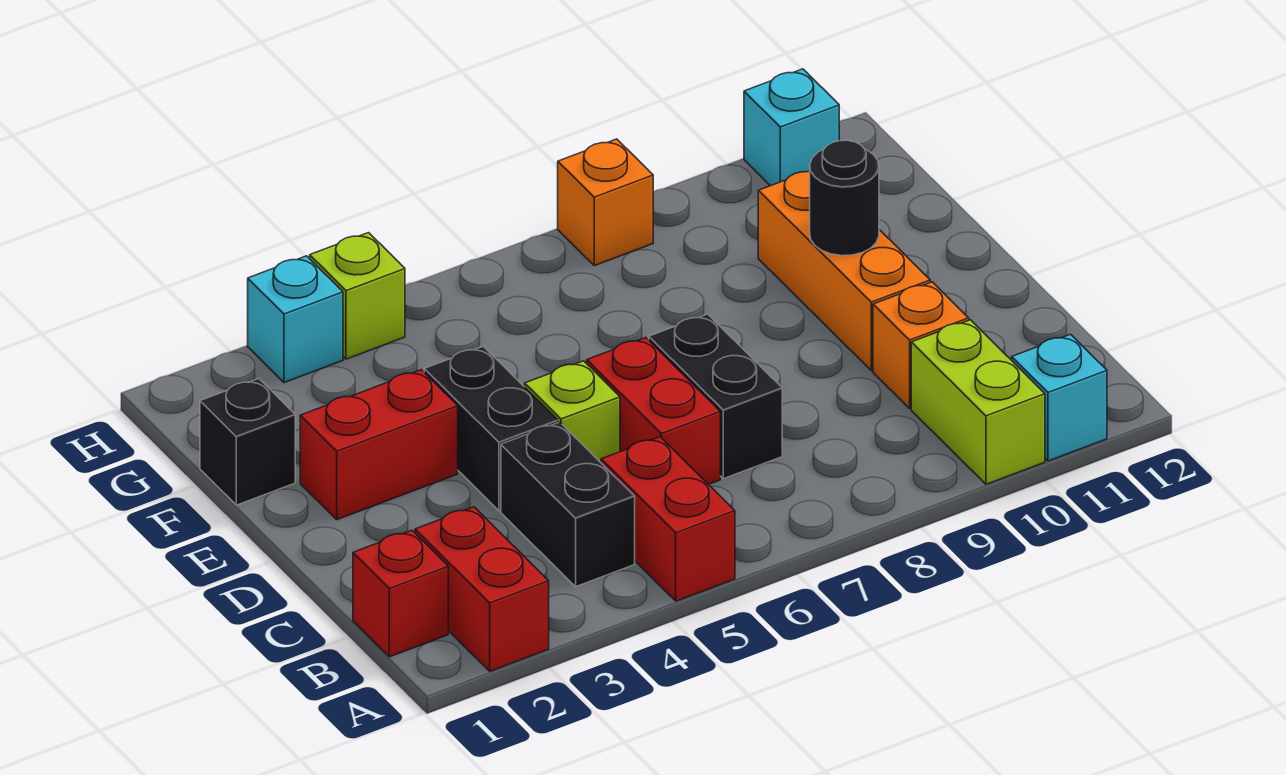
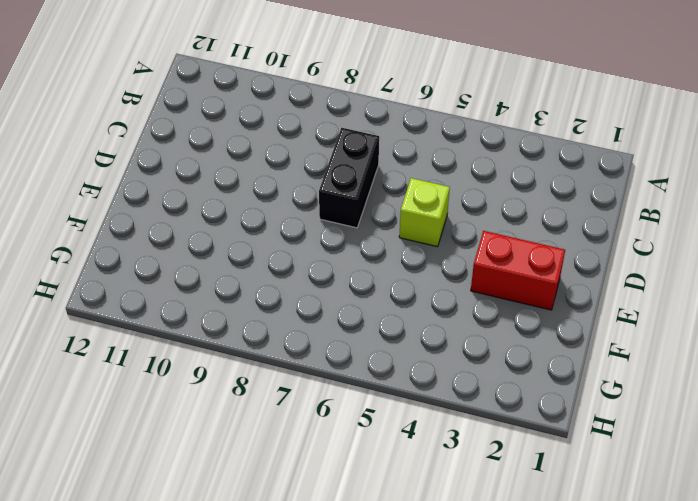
none -> red 1x2 brick [415,507,549,671]
none -> red 1x2 brick [601,437,735,601]
none -> lime 1x2 brick [911,320,1045,484]

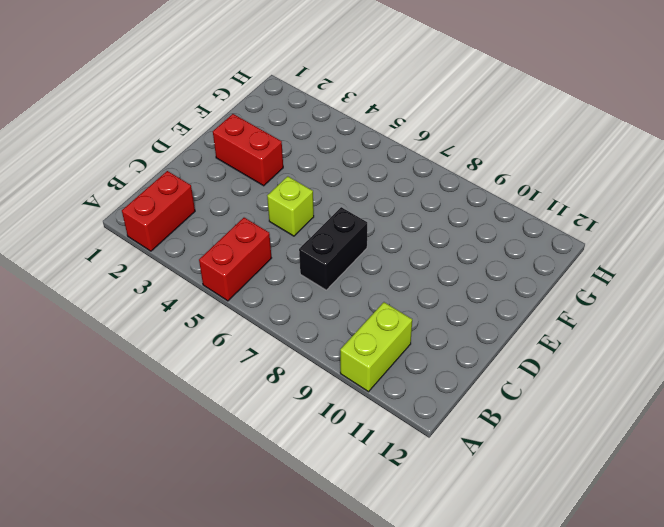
none -> cyan 1x1 brick [1012,334,1107,461]
none -> red 1x1 brick [353,530,448,657]
none -> black 1x2 brick [501,422,635,587]

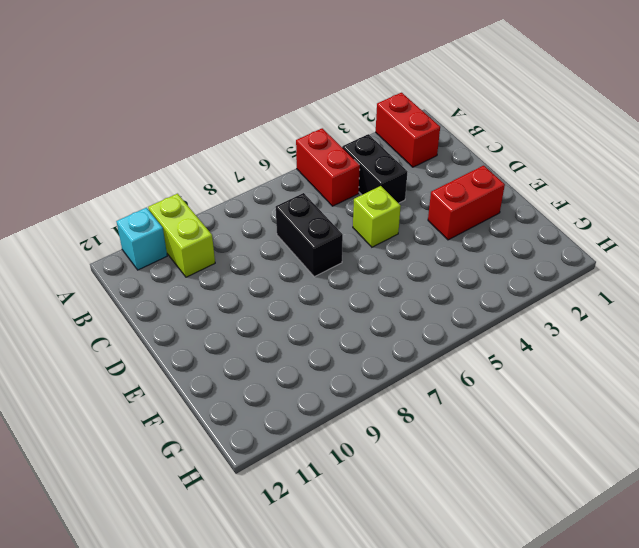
none -> red 1x1 brick [353,530,448,657]
none -> red 1x2 brick [587,337,720,484]
none -> orange 1x1 brick [873,282,969,408]

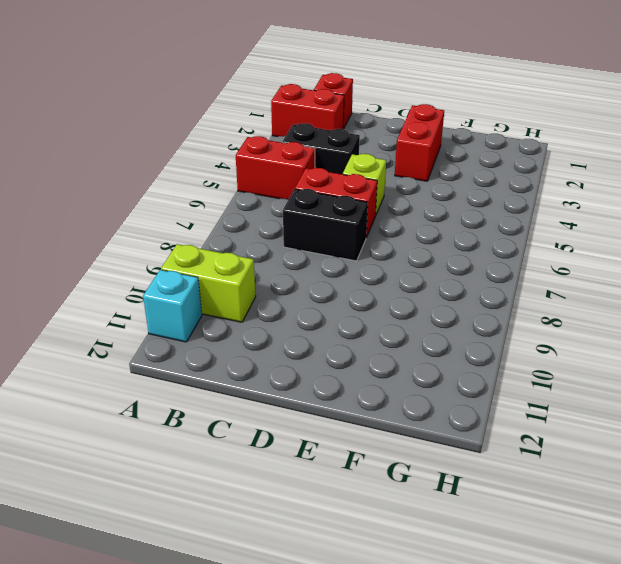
none -> orange 1x1 brick [873,282,969,408]
none -> black 1x2 brick [424,346,558,511]
none -> orange 1x3 brick [758,171,930,371]

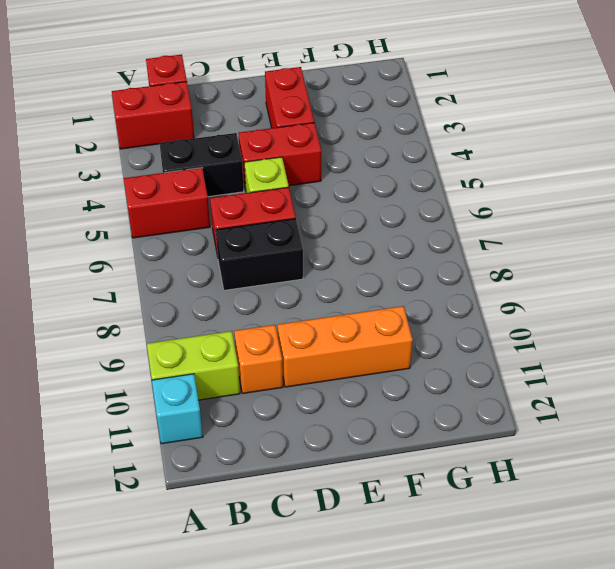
red 1x2 brick [238,123,321,190] -> black 1x2 brick [424,346,558,511]
none -> black 1x1 brick [200,379,295,505]
none -> cyan 1x1 brick [248,256,343,383]
none -> lime 1x1 brick [310,233,405,359]

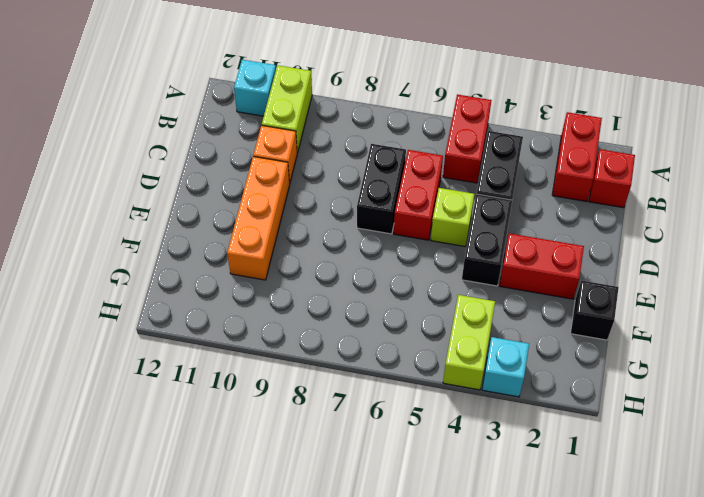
lime 1x2 brick [443,295,495,390] -> lime 1x1 brick [310,233,405,359]
none -> orange 1x1 brick [558,139,653,266]
none -> cyan 1x1 brick [744,69,839,186]
none -> black 1x1 round brick [810,140,879,256]

